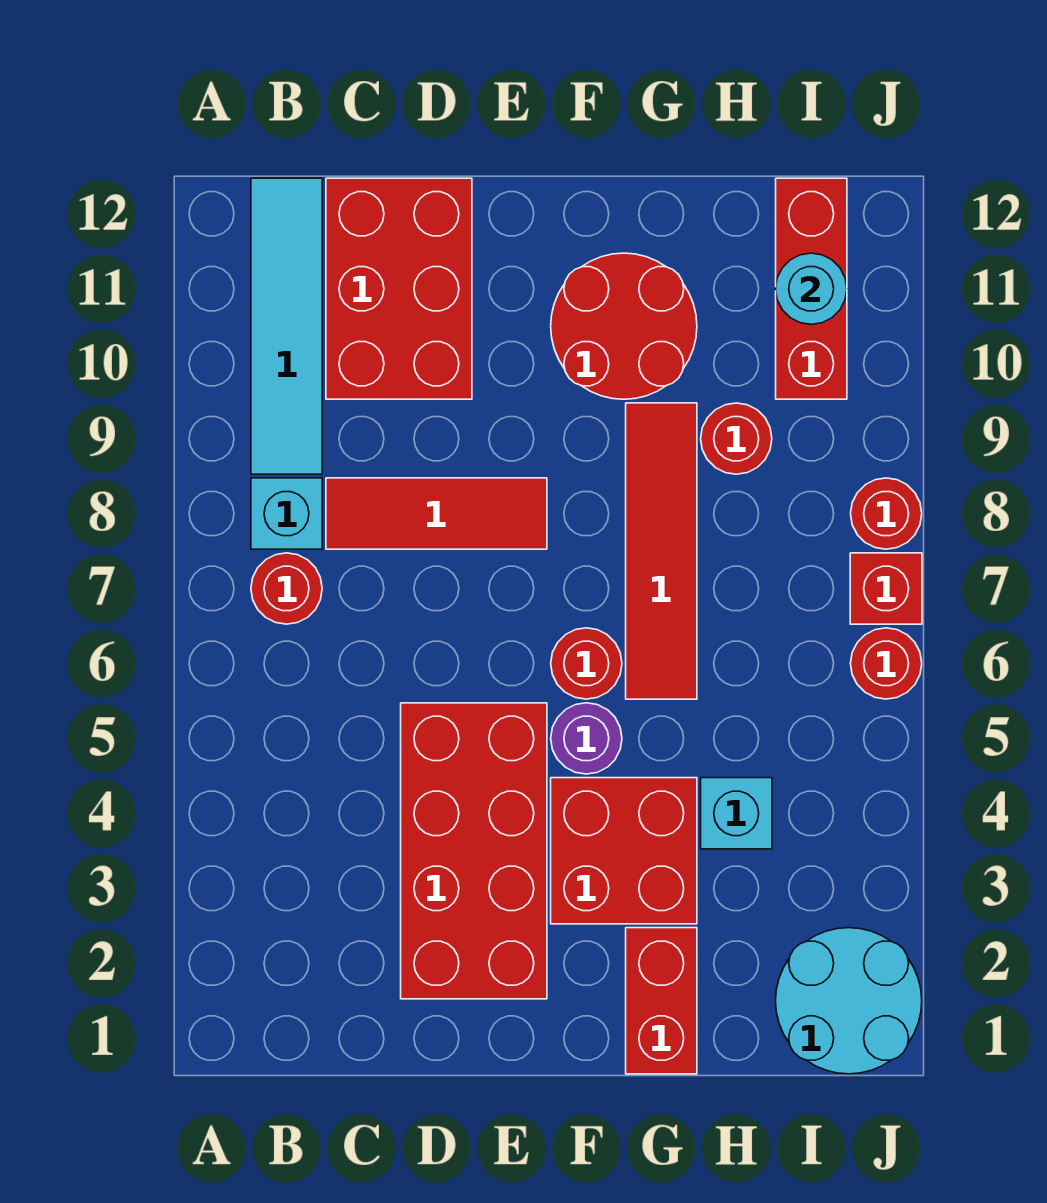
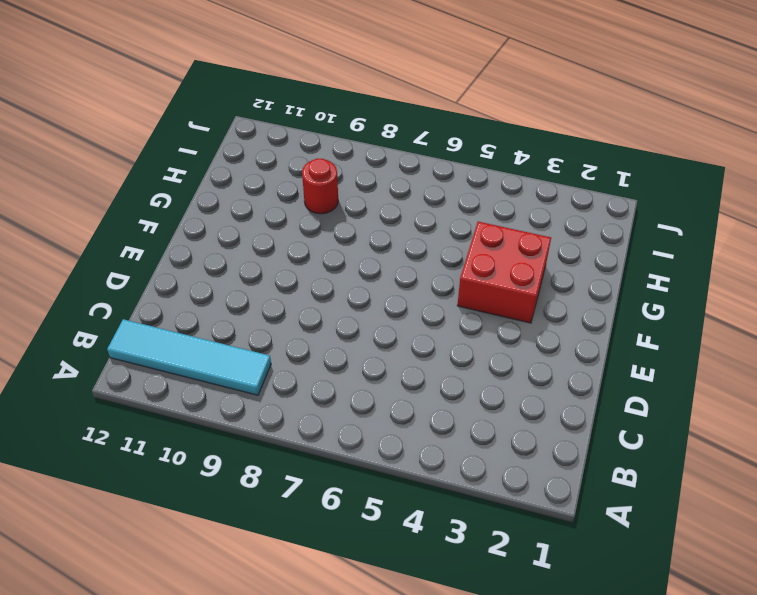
none -> red 1x1 round brick [251,553,322,624]
none -> cyan 1x1 brick [251,478,322,549]
none -> red 1x3 tile [326,478,547,549]

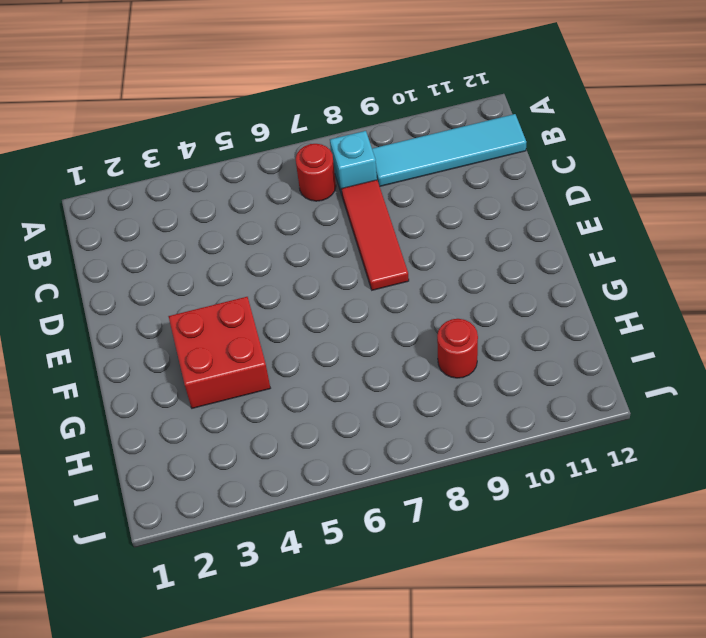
none -> red 2x3 brick [326,178,472,399]
none -> red 2x4 brick [401,703,547,999]
none -> purple 1x1 round brick [551,703,622,774]

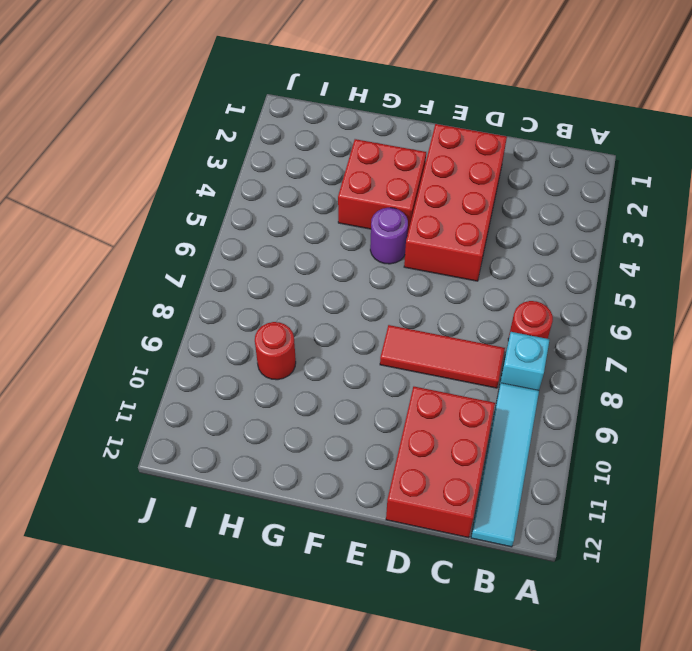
none -> red 1x1 round brick [551,628,622,699]
none -> red 2x2 round brick [551,253,697,399]
none -> red 1x2 brick [626,928,697,1074]

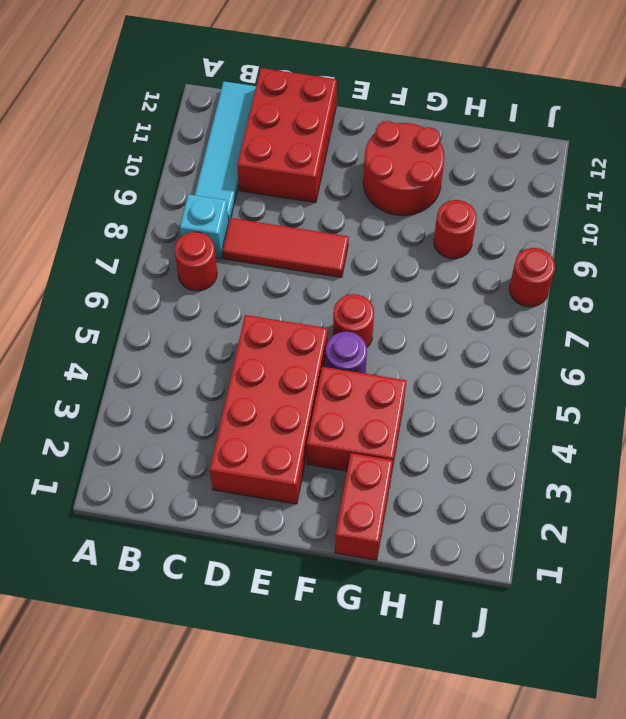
none -> red 1x4 tile [626,403,697,699]
none -> cyan 1x1 brick [701,778,772,849]
none -> cyan 2x2 round brick [776,928,922,1074]

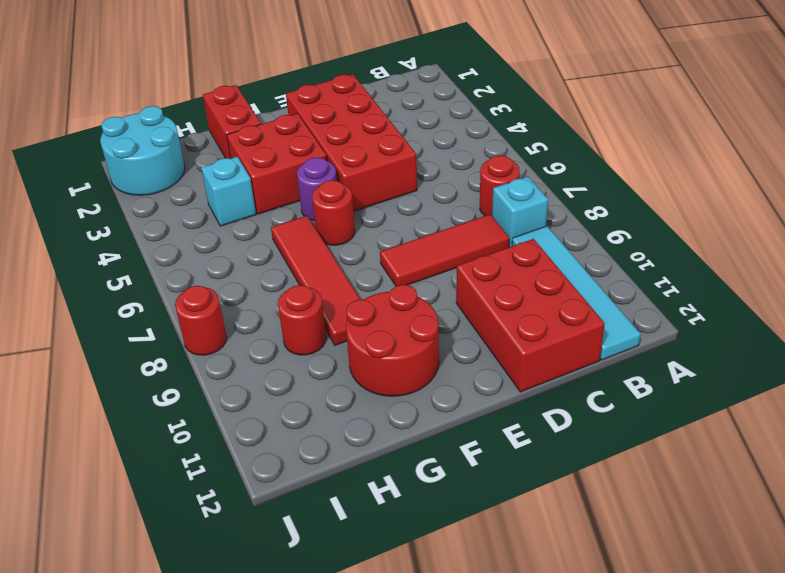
none -> red 1x3 brick [776,178,847,399]
none -> red 1x1 round brick [851,628,922,699]
none -> red 1x1 brick [850,553,922,624]

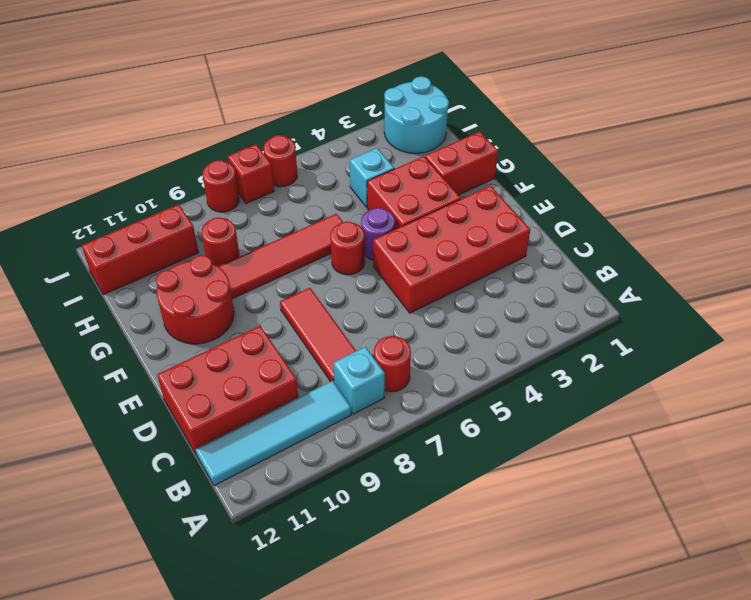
none -> cyan 1x1 round brick [776,253,847,324]

